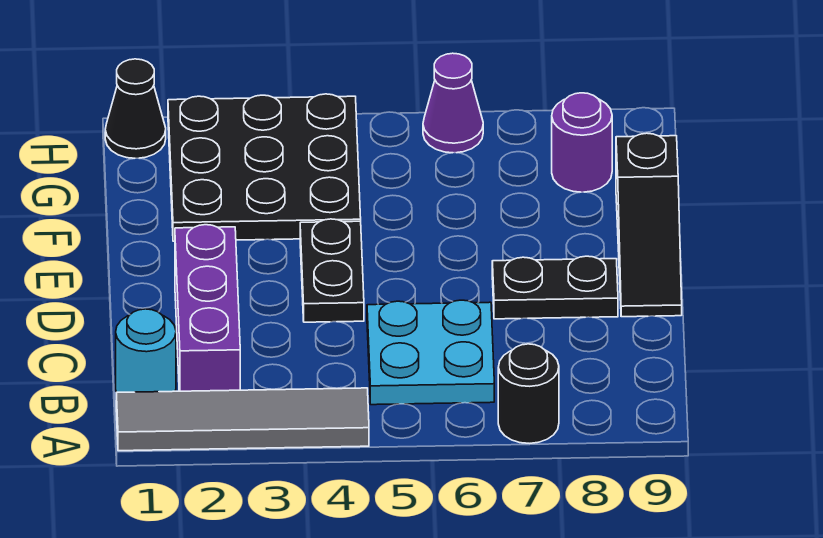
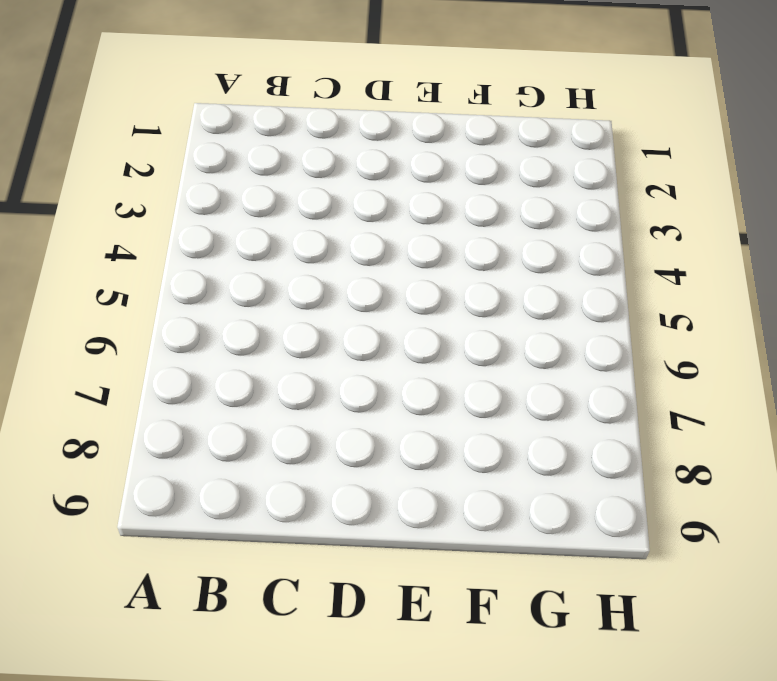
none -> grey 1x4 tile [116,388,369,451]
none -> black 1x1 round brick [498,344,559,443]
none -> cyan 1x1 round brick [116,309,176,392]

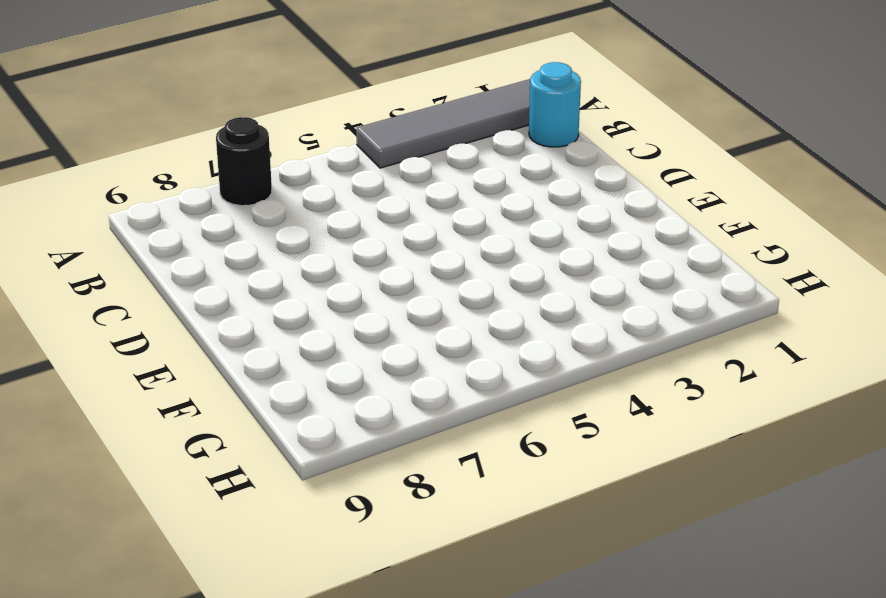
none -> purple 1x3 brick [175,225,240,391]
none -> cyan 2x2 plate [367,300,494,405]
none -> black 1x2 plate [300,219,364,322]

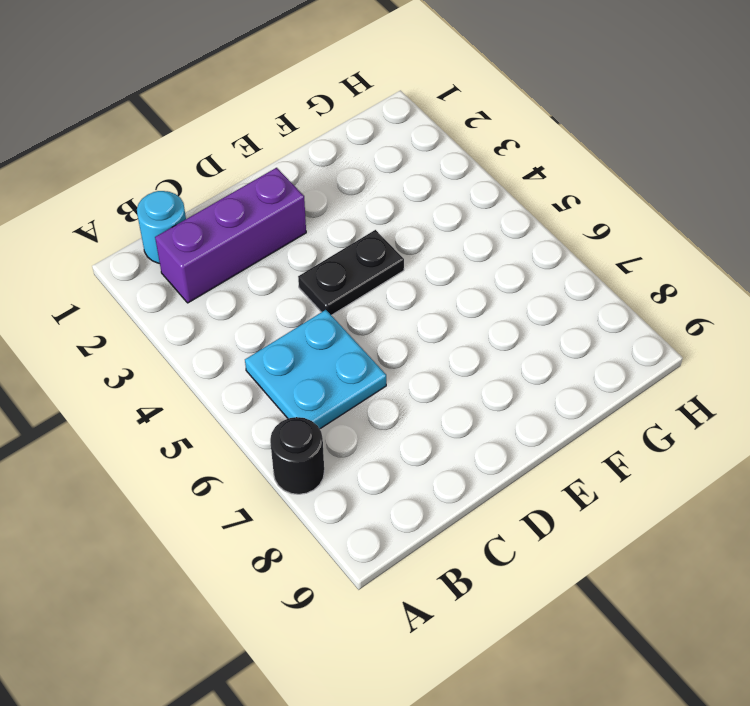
none -> grey 1x4 tile [116,388,369,451]
none -> black 1x2 plate [492,256,618,319]
none -> black 1x3 slope [616,133,682,317]

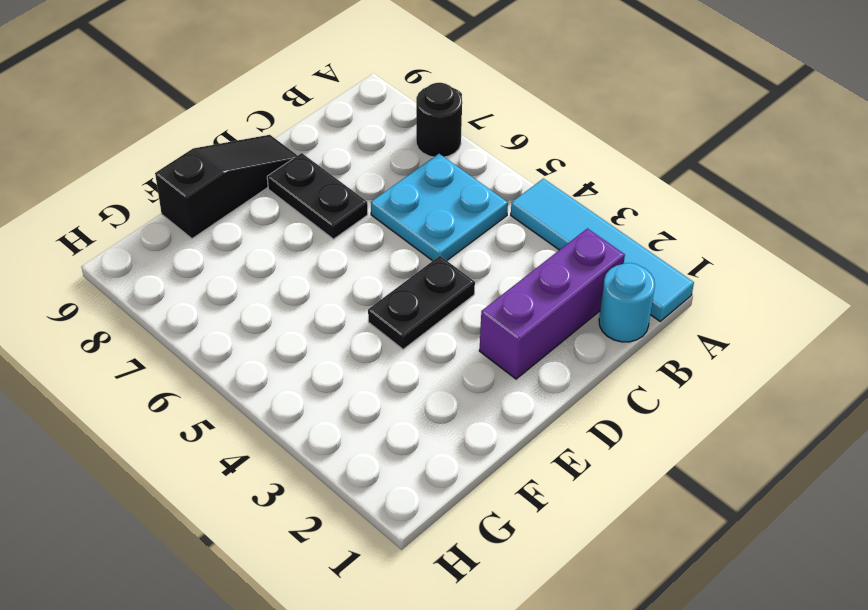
cyan 1x4 tile [511,179,694,321] -> grey 1x4 tile [116,388,369,451]
none -> black 3x3 plate [168,94,361,241]
none -> purple 1x1 round brick [552,93,612,192]
none -> black 1x1 cone [105,59,166,158]

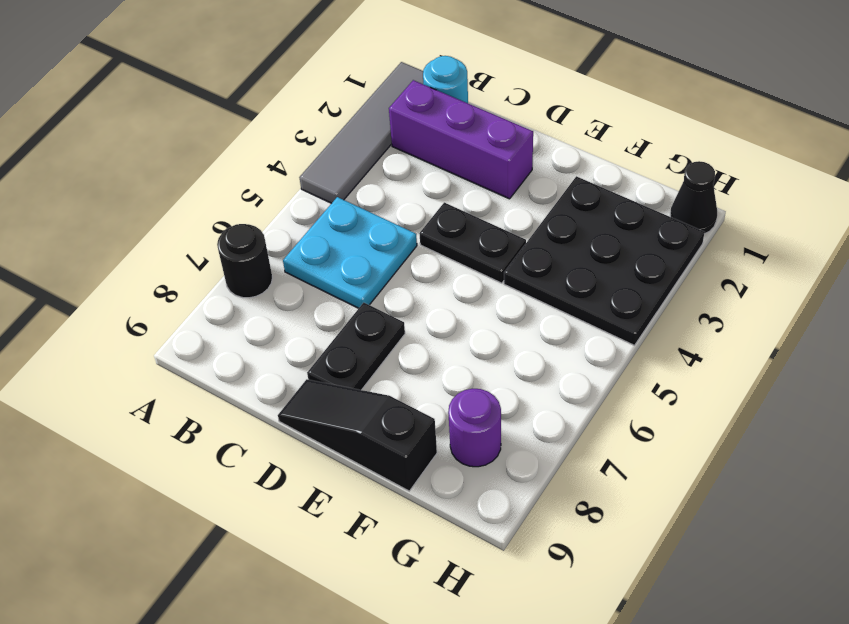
none -> purple 1x1 cone [423,53,483,153]

